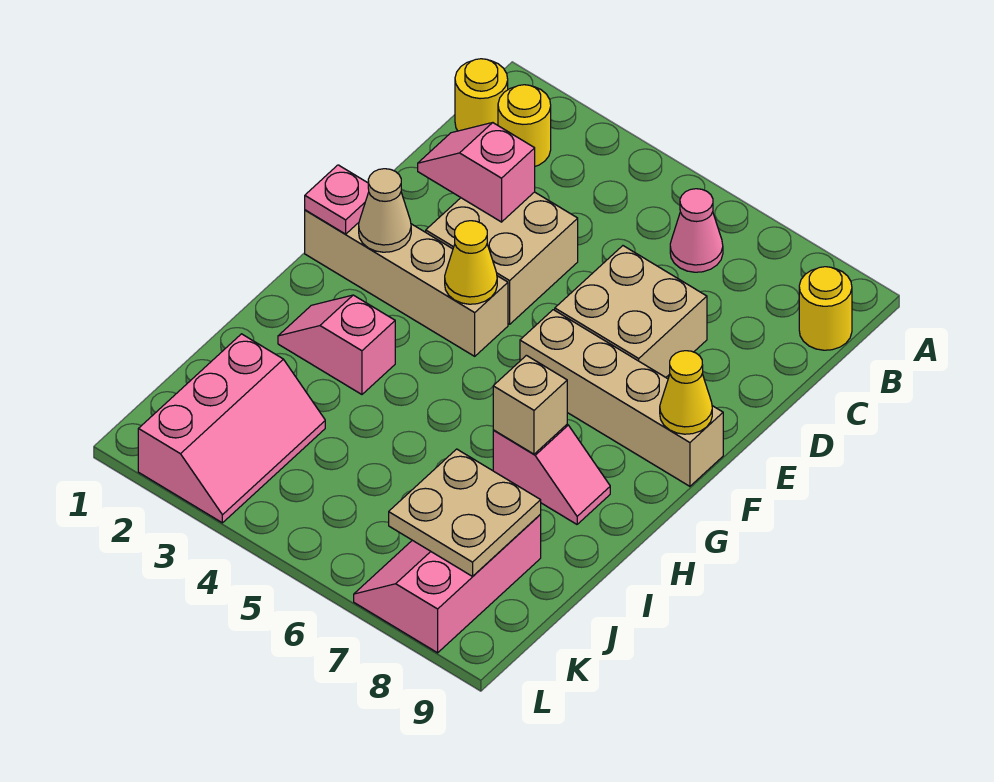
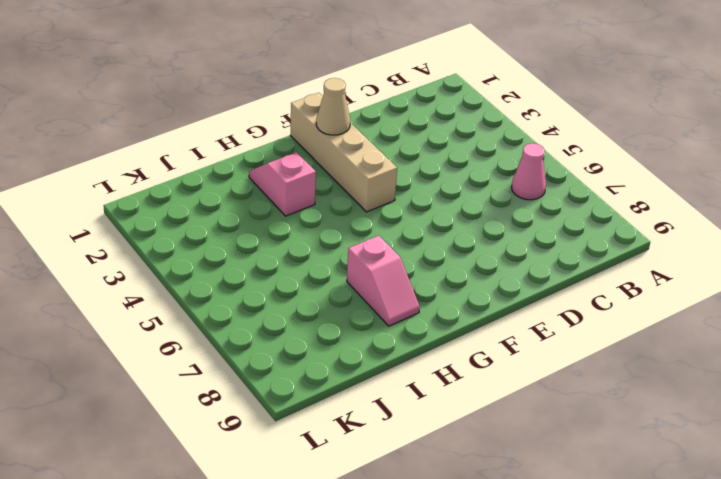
none -> yellow 1x1 round brick [455,59,508,131]
none -> yellow 1x1 round brick [498,85,551,166]
none -> yellow 1x1 round brick [799,267,852,350]

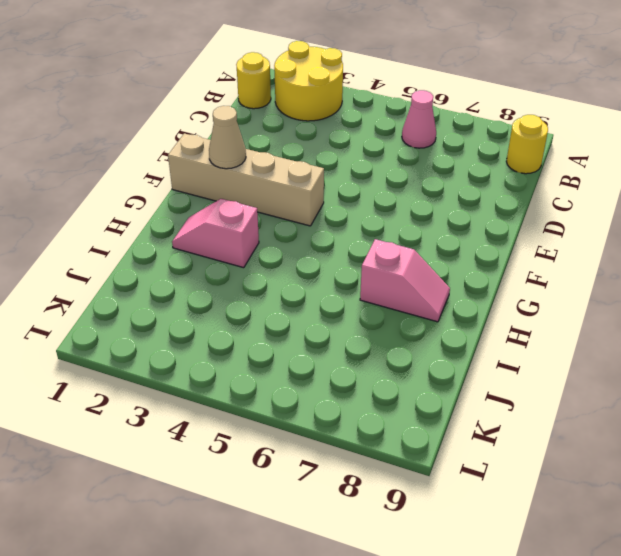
yellow 2x2 round brick [274,41,343,121] -> yellow 1x1 round brick [498,85,551,166]
none -> tan 2x2 brick [426,192,578,324]
none -> tan 2x2 brick [555,246,707,377]
none -> tan 1x4 brick [520,310,723,486]

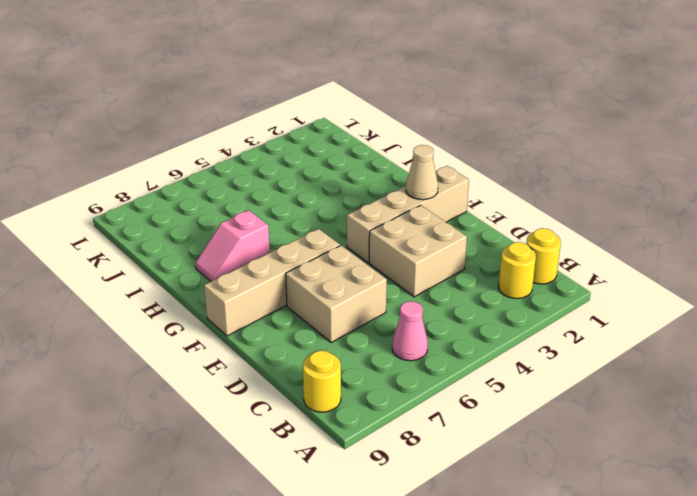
none -> pink 1x2 slope [278,295,395,394]
none -> pink 2x3 slope [138,334,325,523]
none -> pink 2x3 slope [354,515,541,653]

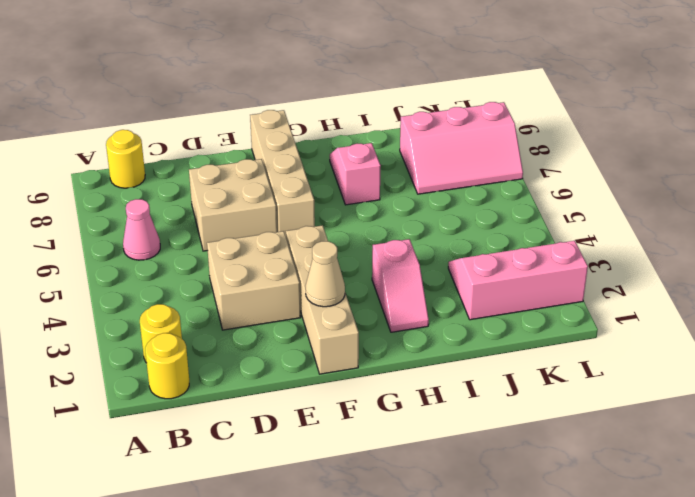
none -> pink 1x2 slope [418,123,535,222]
none -> pink 1x1 plate [305,165,369,234]
none -> yellow 1x1 cone [445,221,497,304]

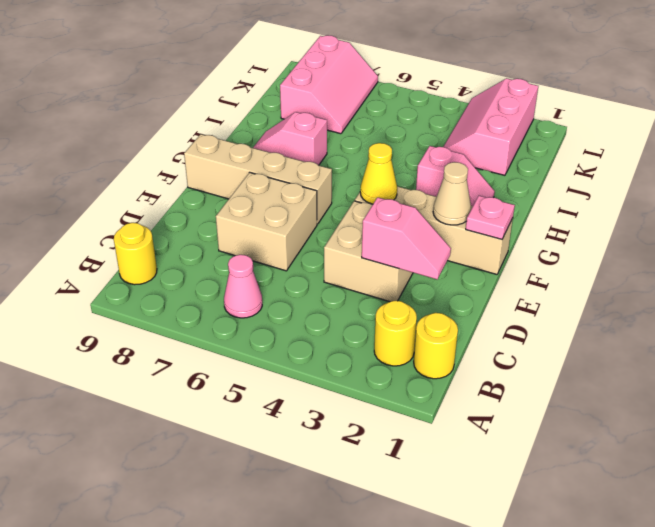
none -> yellow 1x1 cone [660,351,712,434]
none -> tan 1x1 brick [493,355,567,454]
none -> tan 2x2 plate [389,449,541,576]

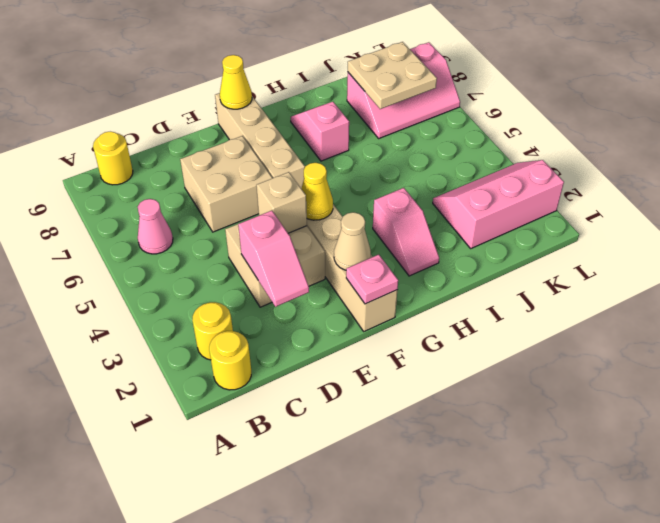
tan 1x1 brick [256,172,307,233] -> tan 1x1 brick moved to [493,355,567,454]

